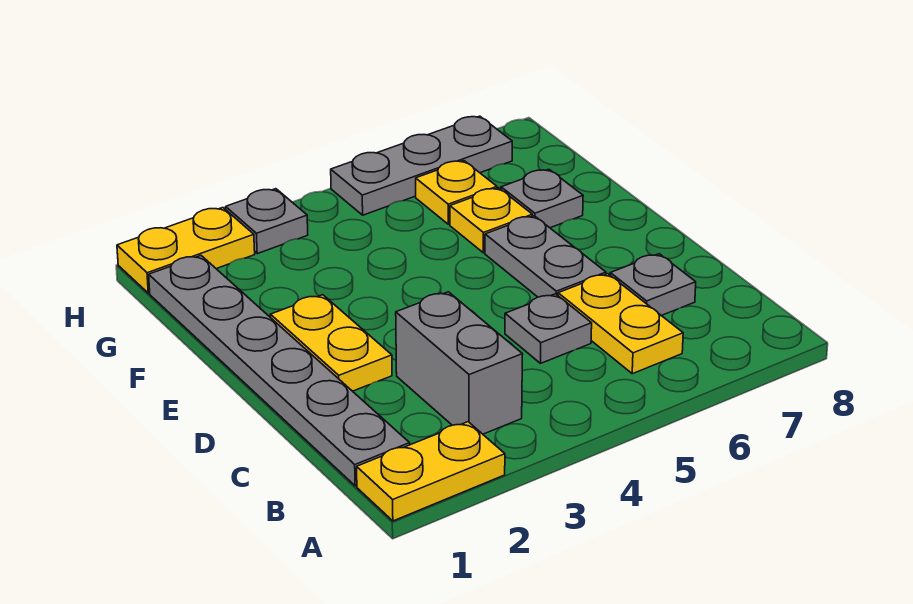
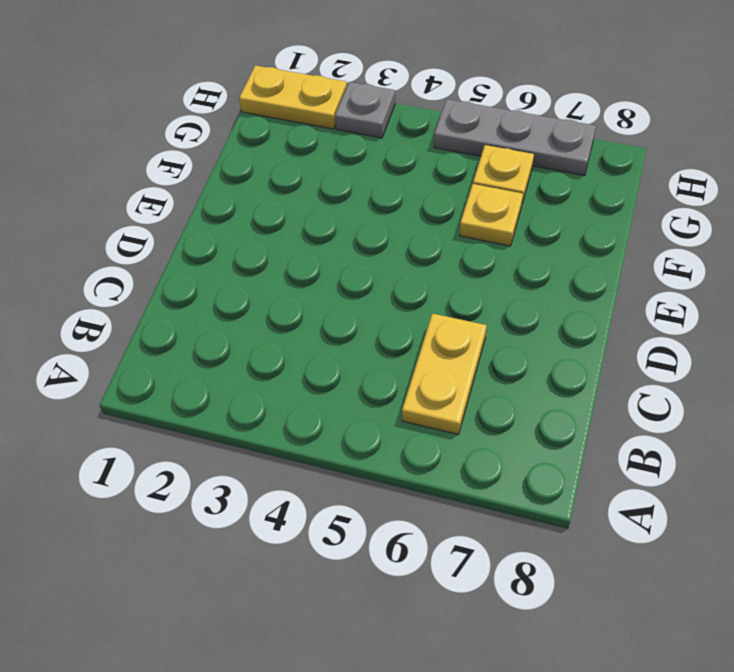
none -> yellow 1x2 plate [357,422,505,521]
none -> grey 1x6 plate [149,256,410,486]
none -> grey 1x2 brick [396,292,523,434]

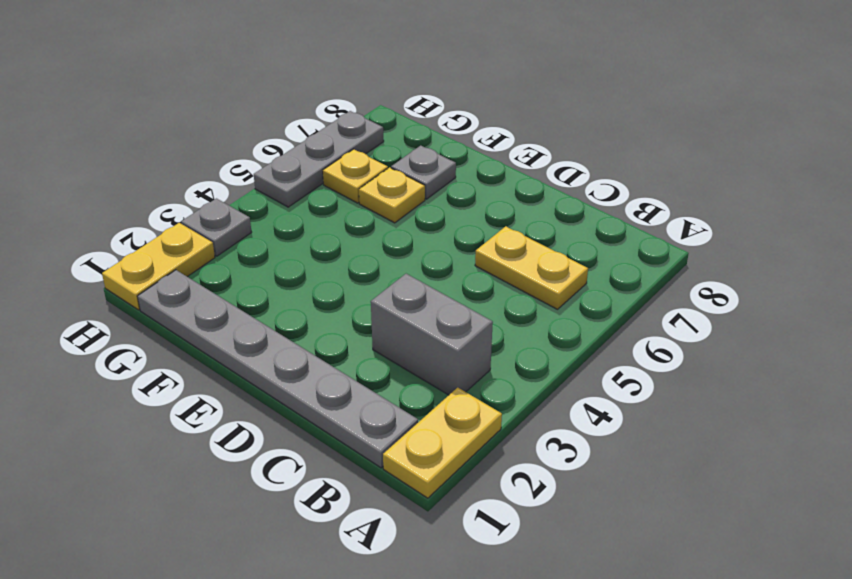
none -> grey 1x1 plate [505,294,592,363]
none -> grey 1x1 plate [610,254,696,316]
none -> yellow 1x2 plate [270,295,392,391]

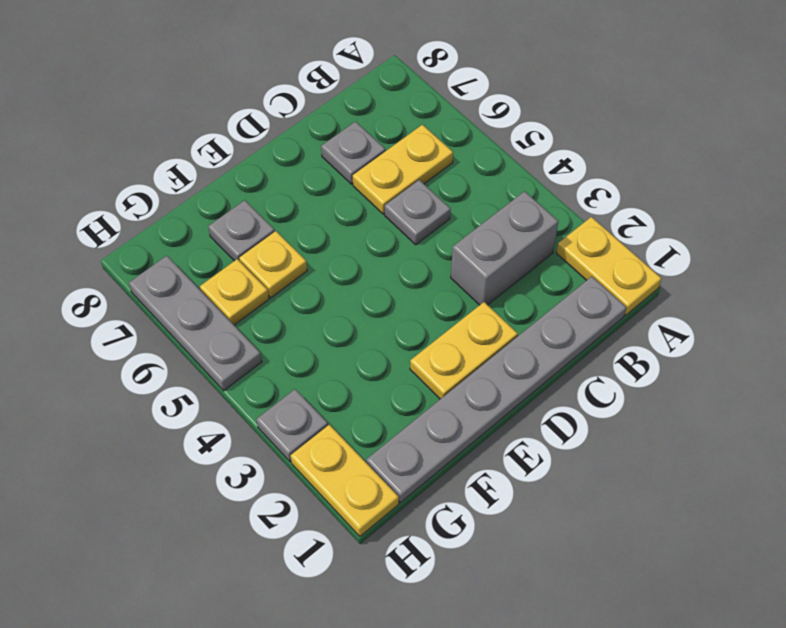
none -> grey 1x2 plate [485,216,606,297]

